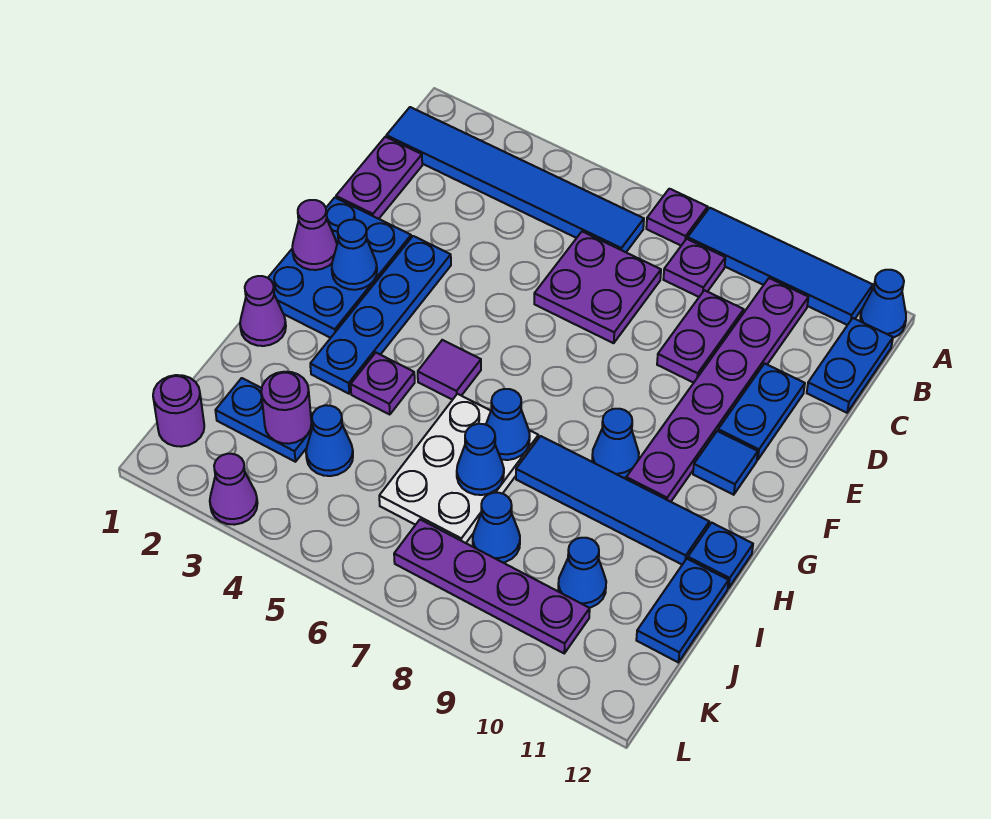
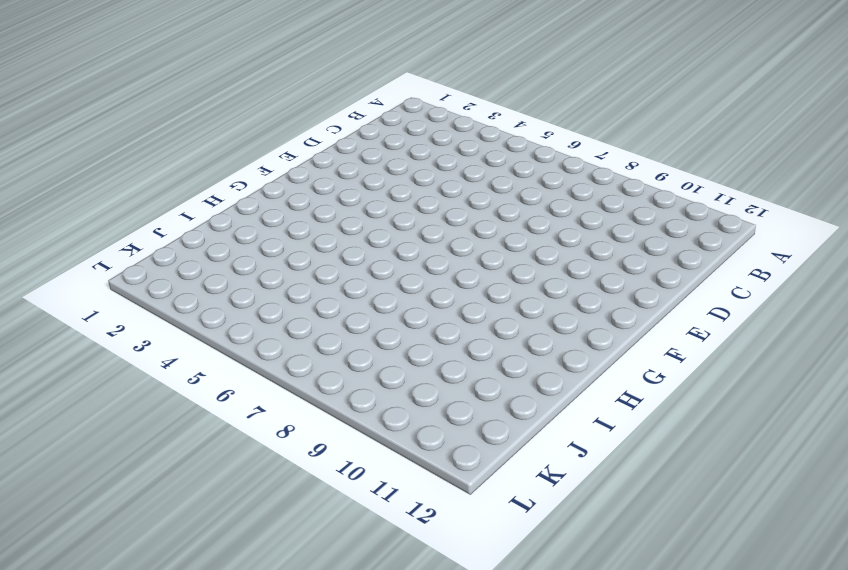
none -> purple 1x1 plate [646,189,708,245]
none -> blue 1x4 tile [688,208,873,325]
none -> blue 1x1 cone [860,270,906,338]
none -> blue 1x6 tile [386,107,644,252]

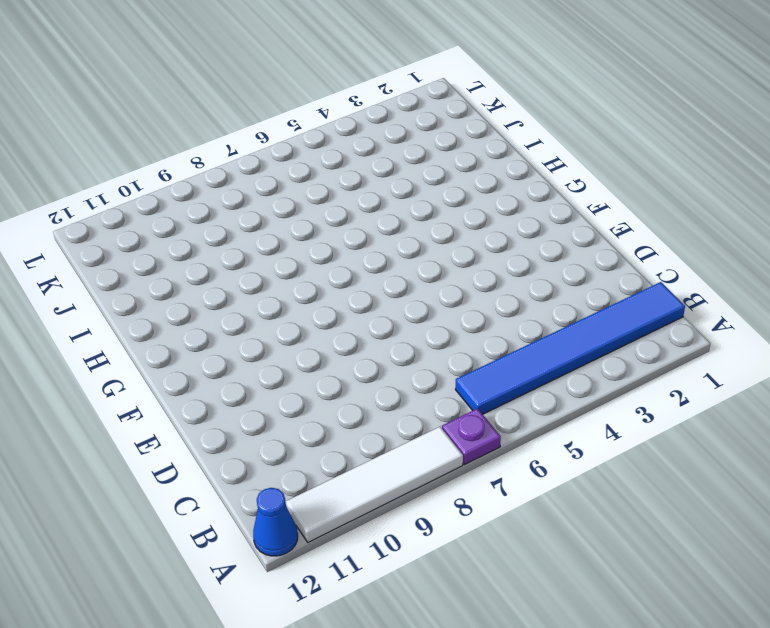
white 1x4 tile [286,427,463,542] -> blue 1x4 tile [688,208,873,325]
none -> purple 1x1 plate [663,239,725,297]
none -> purple 1x6 plate [626,278,808,502]
none -> blue 1x2 plate [807,318,893,413]
none -> purple 1x2 plate [336,137,422,219]

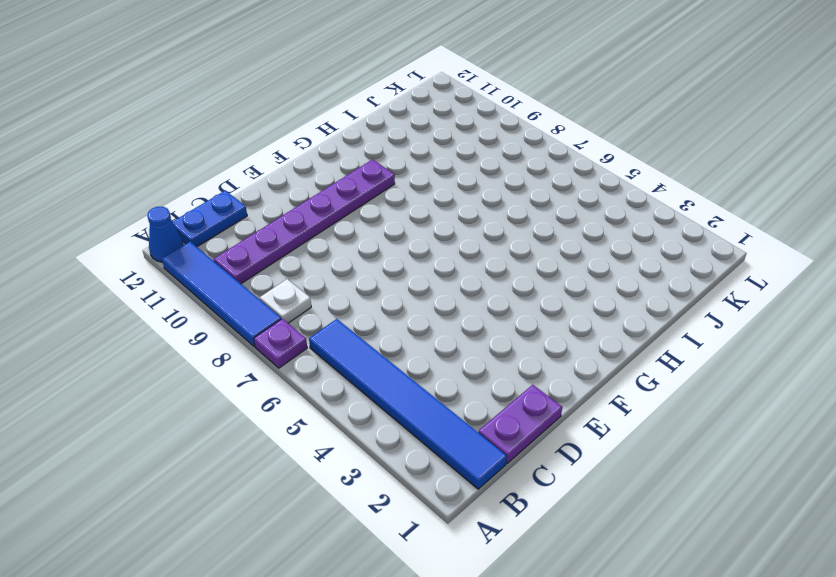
white 1x1 plate [260,279,311,323] -> purple 1x1 plate [663,239,725,297]
none -> purple 2x2 plate [534,232,661,343]
none -> purple 1x2 plate [657,290,744,383]
none -> blue 1x2 plate [718,363,805,460]
none -> blue 2x3 plate [268,198,411,338]

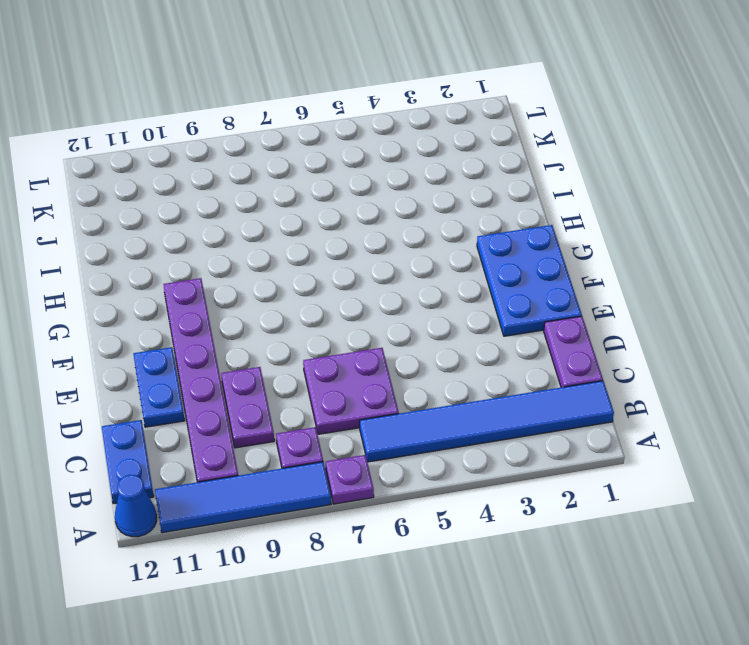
none -> blue 1x4 plate [310,236,451,394]
none -> blue 1x1 tile [693,431,758,495]
none -> purple 1x1 tile [418,340,481,400]
none -> blue 1x1 cone [592,409,639,478]

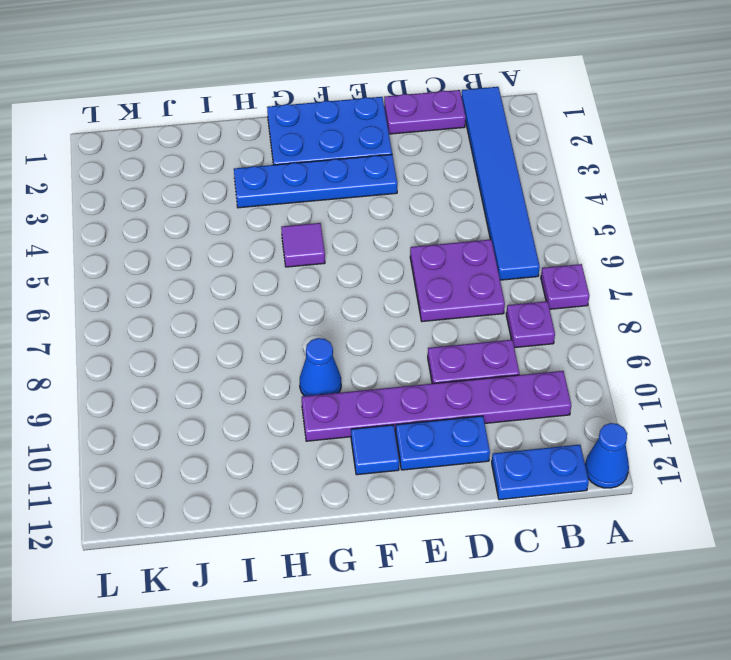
none -> blue 1x4 tile [688,208,873,325]
none -> purple 1x1 cone [240,276,286,346]
none -> purple 1x1 plate [351,353,415,415]
none -> white 2x3 plate [379,394,538,543]

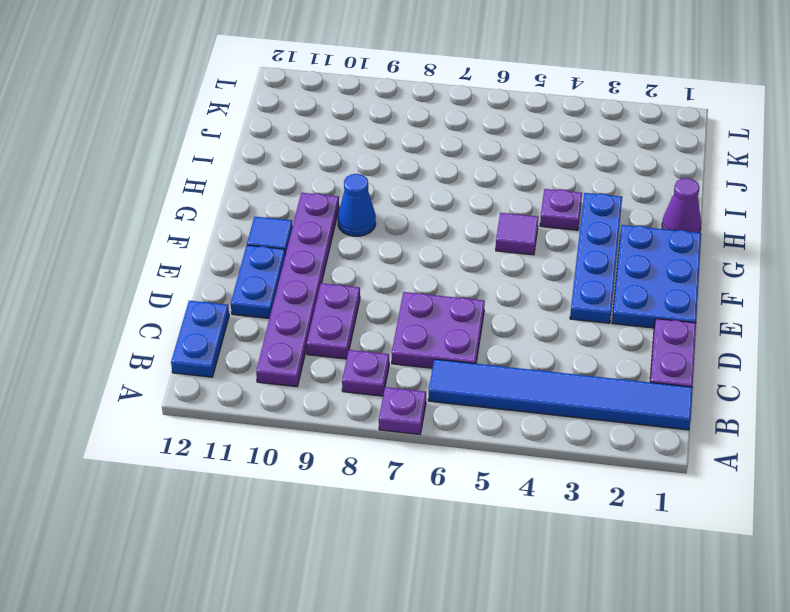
none -> blue 1x4 tile [688,208,873,325]
none -> blue 1x1 cone [860,270,906,338]
none -> white 2x3 plate [379,394,538,543]
none -> blue 1x4 tile [516,436,709,565]

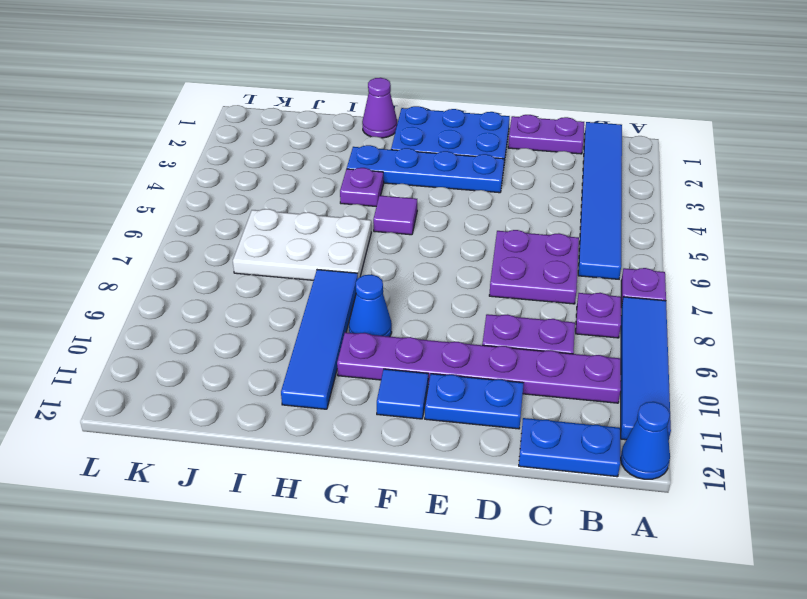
none -> blue 1x1 plate [688,523,753,588]
none -> blue 1x2 plate [636,559,728,662]
none -> blue 1x2 plate [215,378,313,462]
none -> blue 1x1 cone [306,405,353,476]

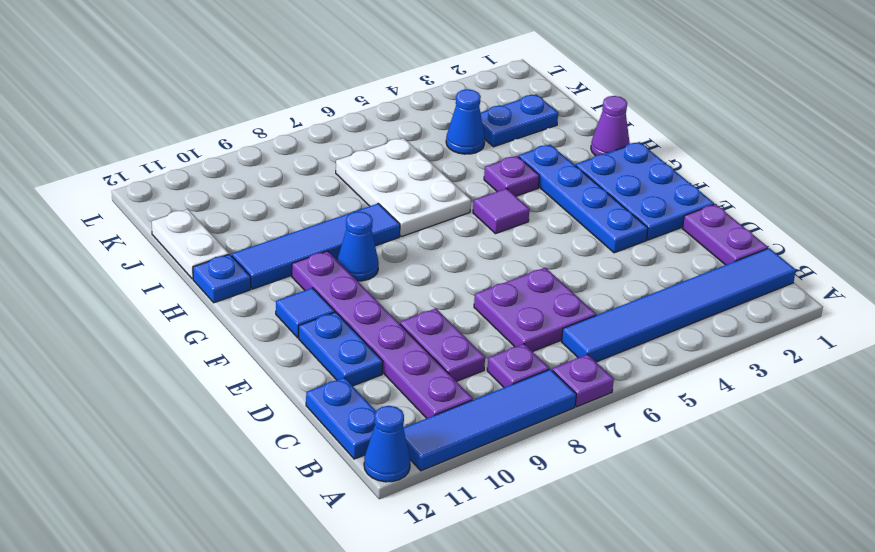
white 1x2 plate [152,209,229,279] -> blue 1x2 plate [636,559,728,662]
none -> blue 1x1 cone [473,493,520,563]
none -> blue 1x1 cone [558,538,606,608]
none -> purple 1x1 round brick [153,375,204,447]
none -> purple 1x4 plate [394,520,590,653]

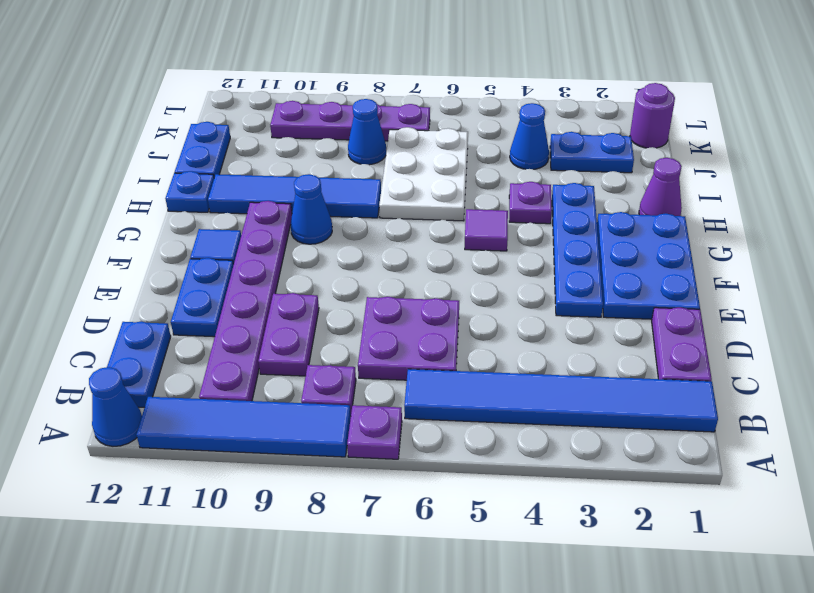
none -> blue 1x1 cone [558,538,606,608]
none -> purple 1x1 cone [210,454,258,525]
none -> purple 1x1 cone [292,200,337,270]
none -> blue 1x1 cone [332,220,377,290]

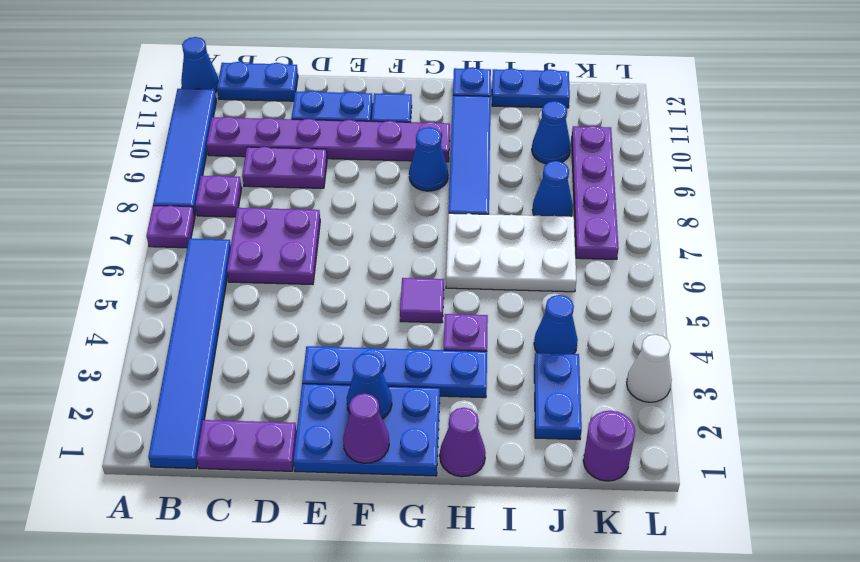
white 1x1 cone [627,335,672,402] -> purple 1x1 cone [210,454,258,525]
none -> blue 1x1 cone [486,389,530,460]
none -> blue 1x1 cone [457,424,504,495]
none -> purple 1x1 round brick [261,372,311,444]

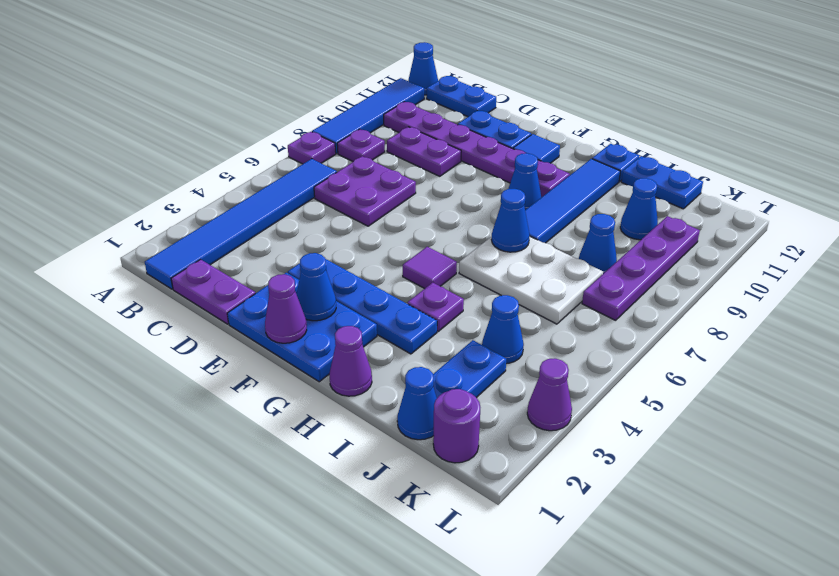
blue 1x1 cone [397,367,437,440] -> blue 1x1 cone moved to [457,424,504,495]
none -> purple 1x1 round brick [261,372,311,444]

